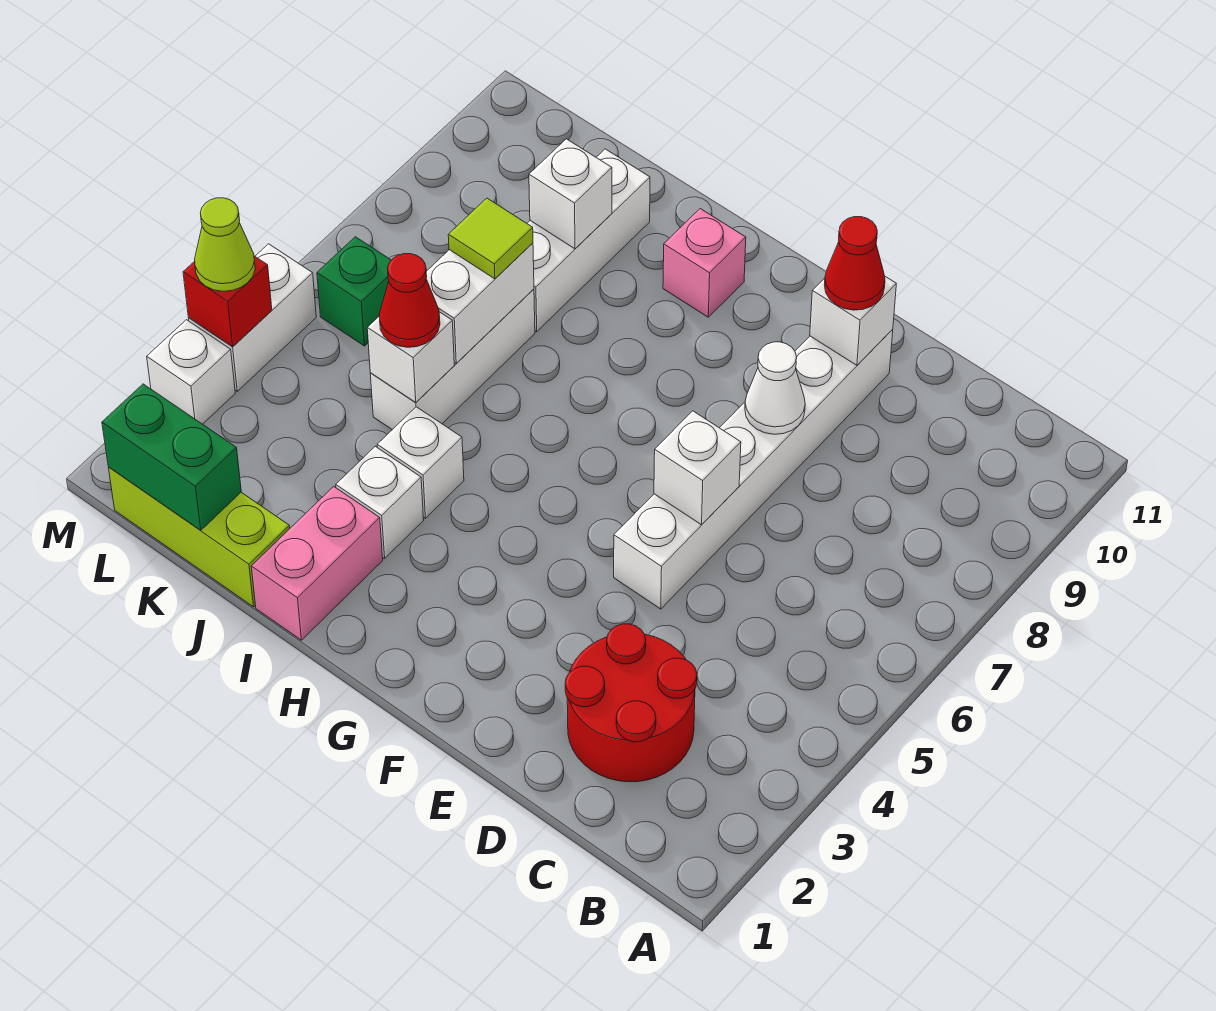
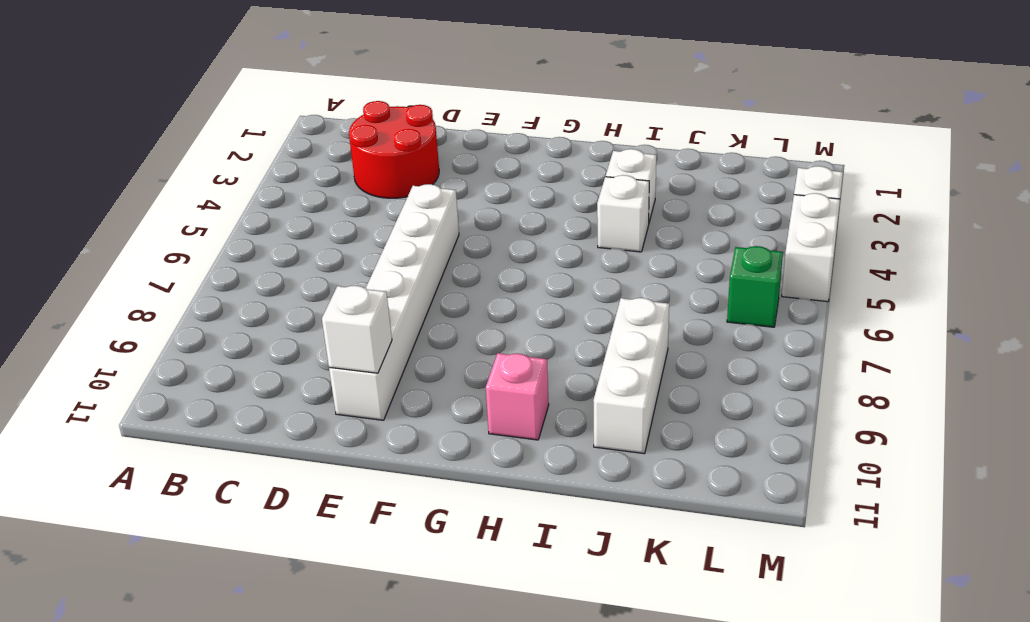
none -> pink 1x2 brick [251,487,383,640]
none -> lime 1x3 brick [108,467,290,607]
none -> white 1x3 brick [370,289,535,430]

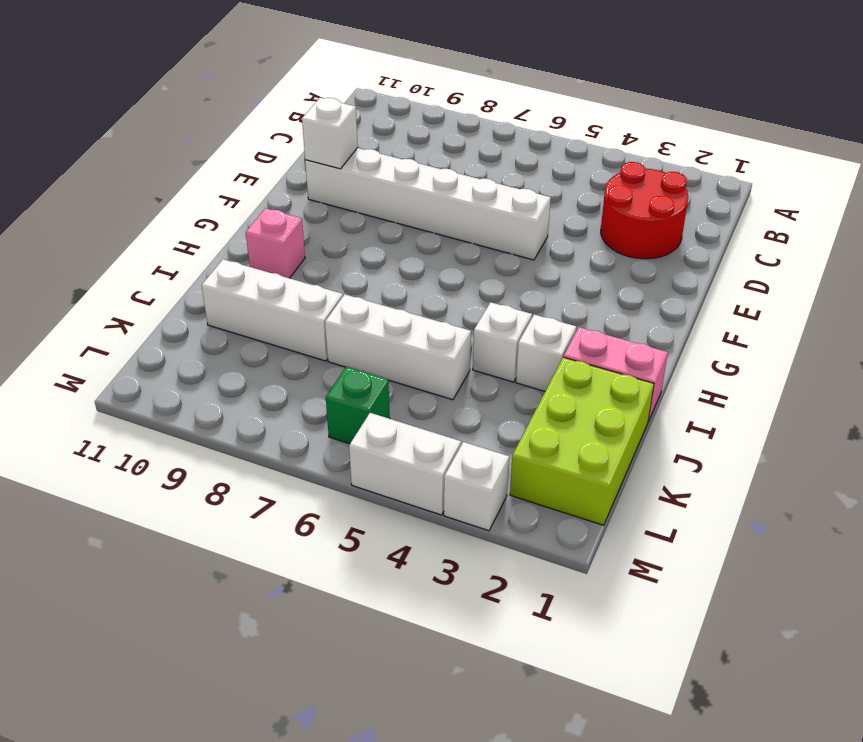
lime 2x3 brick [510,357,654,525] -> lime 1x3 brick [108,467,290,607]
none -> white 1x1 brick [654,411,741,525]
none -> white 1x1 cone [745,342,805,434]
none -> white 1x1 brick [367,312,454,403]

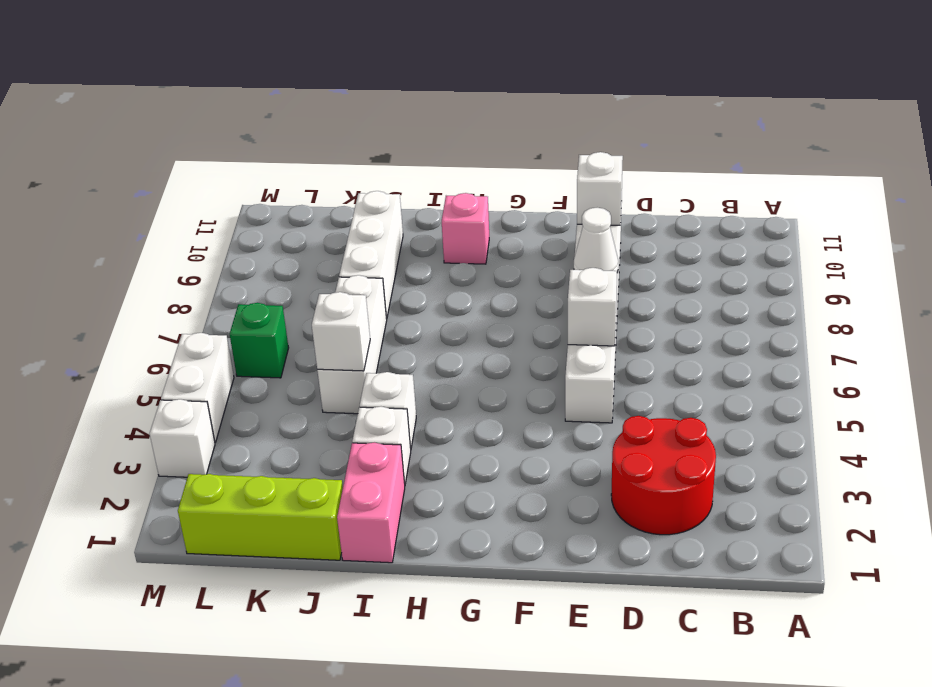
none -> white 1x2 brick [426,243,534,364]
none -> white 1x1 brick [529,139,612,249]
none -> green 1x2 brick [102,384,241,530]

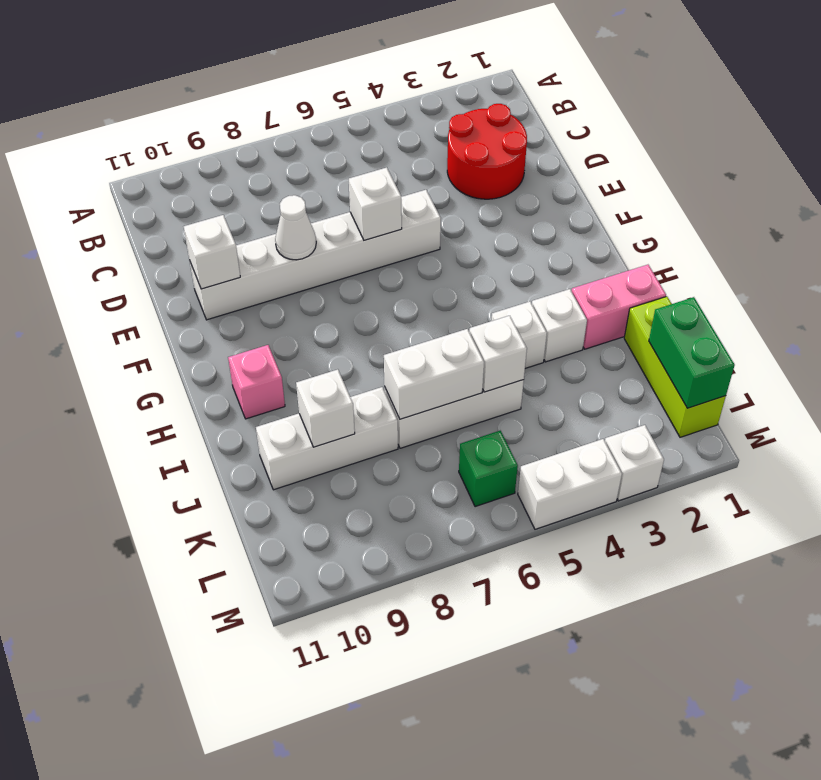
none -> red 1x1 brick [183,256,272,347]
none -> red 1x1 cone [825,217,885,310]
none -> red 1x1 cone [379,254,440,347]

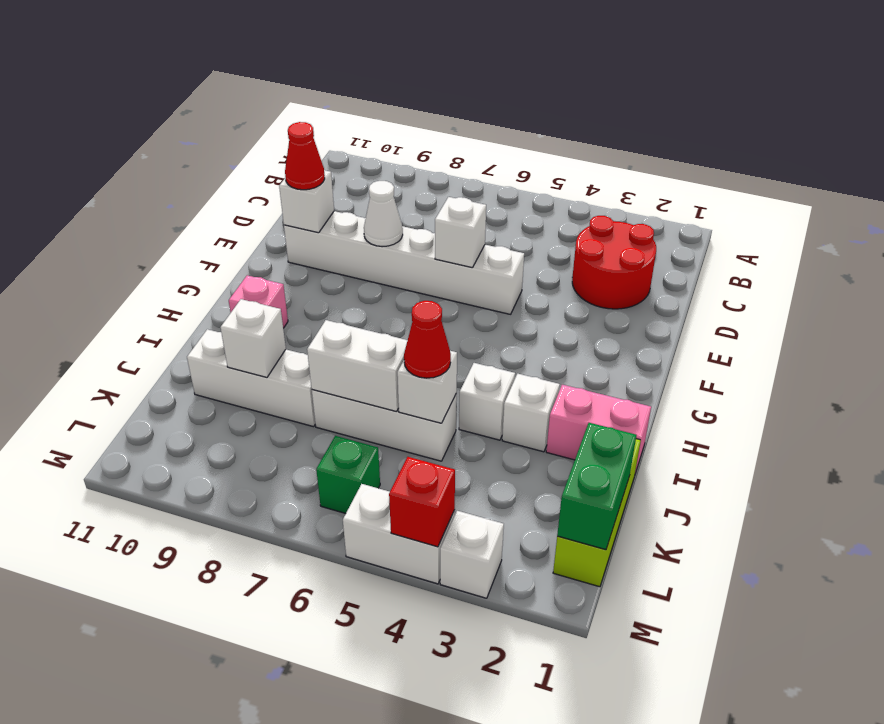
none -> lime 1x1 tile [448,198,533,279]
none -> lime 1x1 cone [195,198,255,291]

